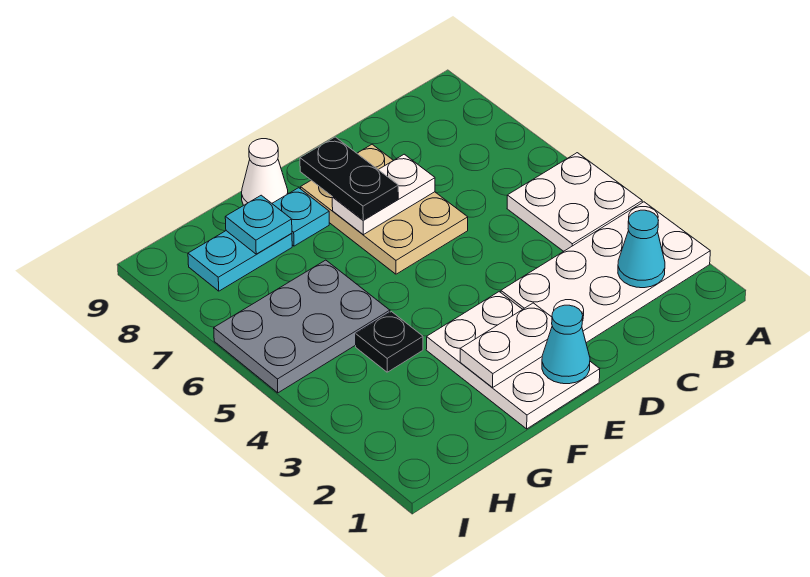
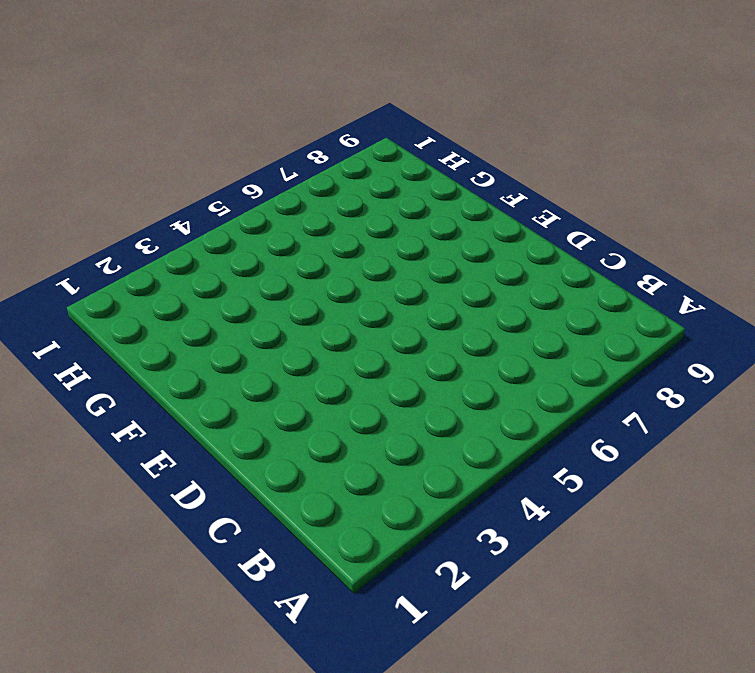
none -> white 2x4 plate [501,202,710,343]
none -> white 2x2 plate [507,153,642,251]
none -> tan 2x3 plate [301,144,468,274]

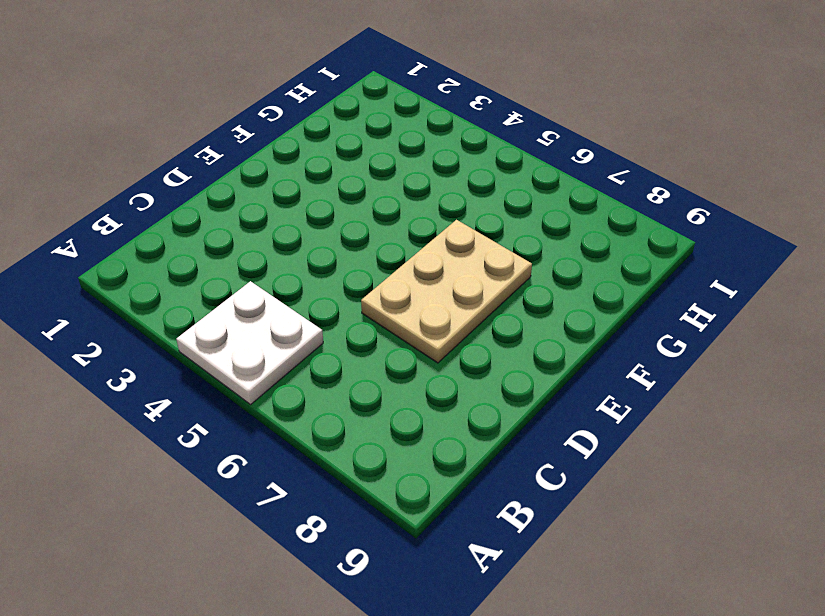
tan 2x3 plate [361,220,532,363] -> tan 2x3 plate turned to [301,144,468,274]
none -> white 2x4 plate [501,202,710,343]
none -> white 2x3 plate [426,292,600,429]
none -> cyan 1x1 plate [272,188,329,246]

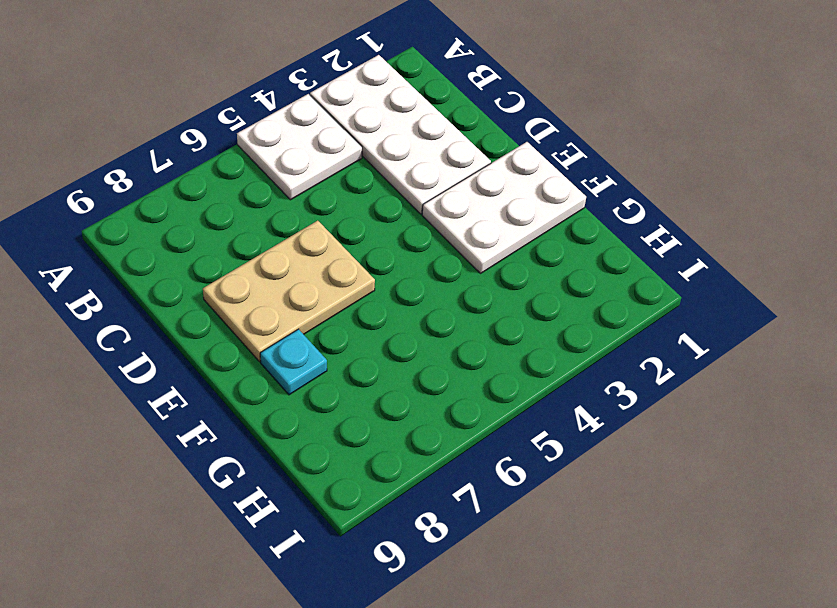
none -> white 1x1 cone [242,139,288,205]
none -> black 1x1 plate [356,312,423,372]
none -> grey 2x3 plate [214,260,390,393]

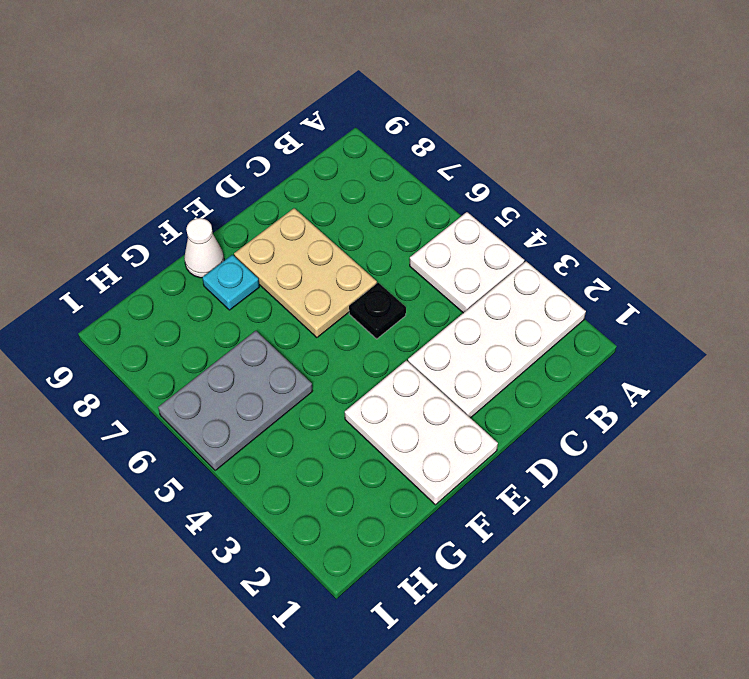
black 1x1 plate [349,283,406,339] -> black 1x1 plate moved to [356,312,423,372]
none -> cyan 1x2 plate [188,231,292,291]
none -> cyan 1x1 cone [618,210,665,288]
none -> white 1x2 plate [332,154,435,235]

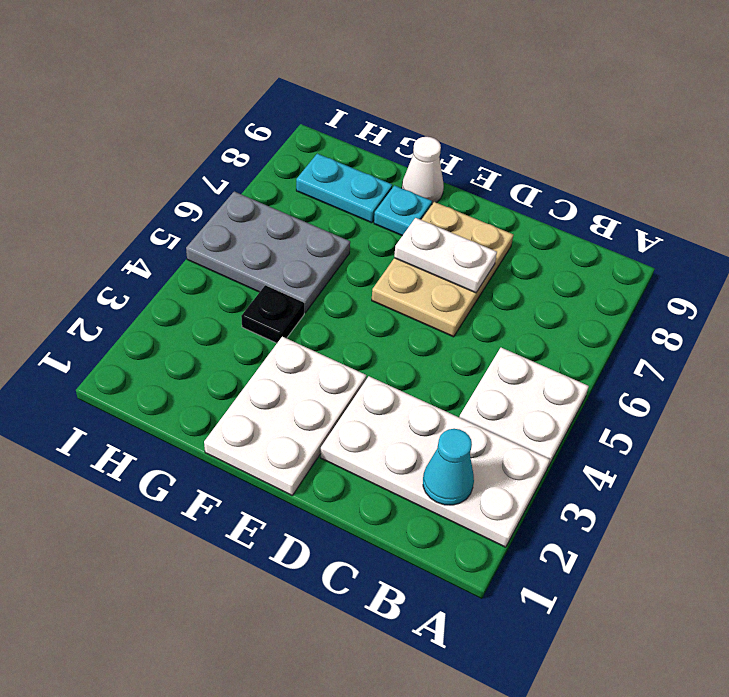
none -> cyan 1x1 cone [542,305,590,384]
none -> white 1x2 plate [460,303,552,387]
none -> cyan 1x1 plate [225,195,292,254]

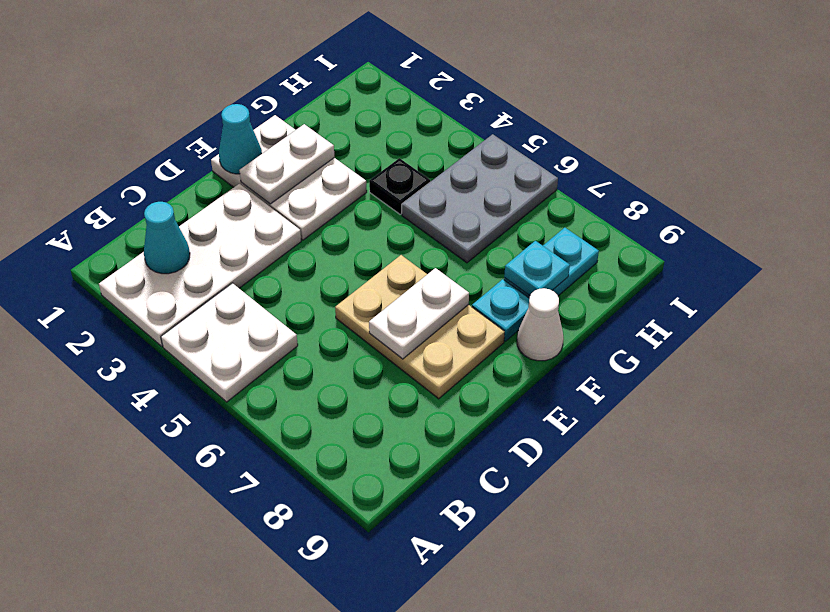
none -> black 1x2 plate [300,137,398,220]

